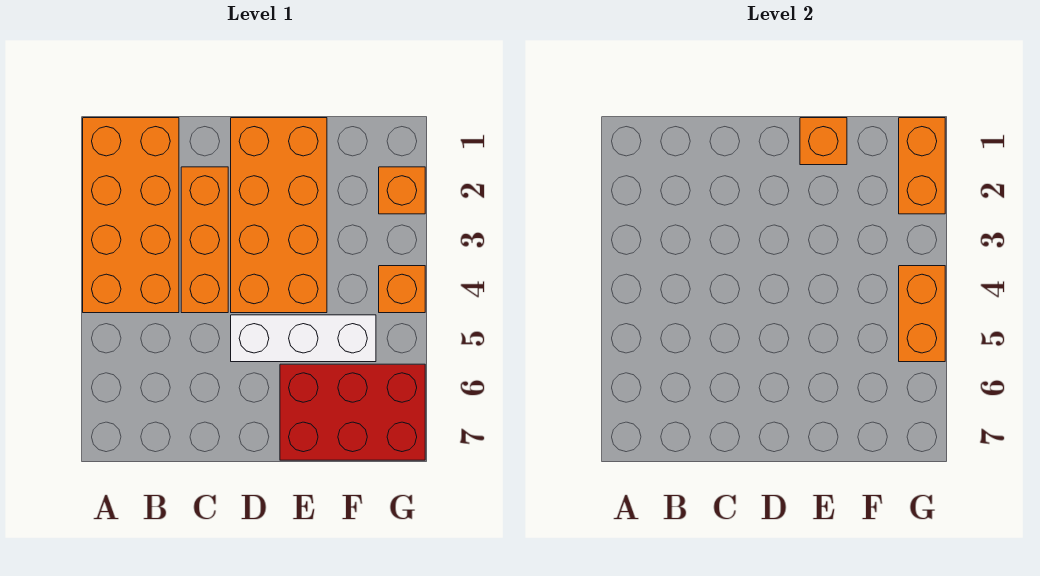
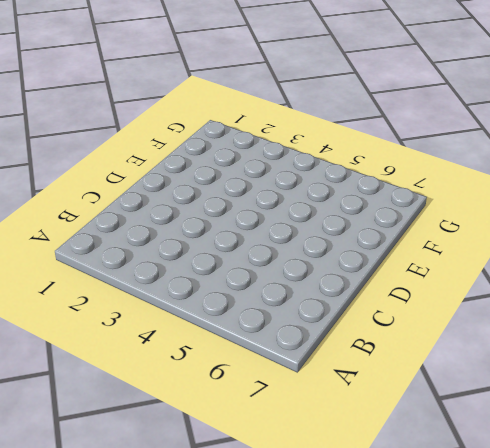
none -> orange 2x4 brick [83,118,179,313]
none -> orange 1x3 brick [181,167,228,313]

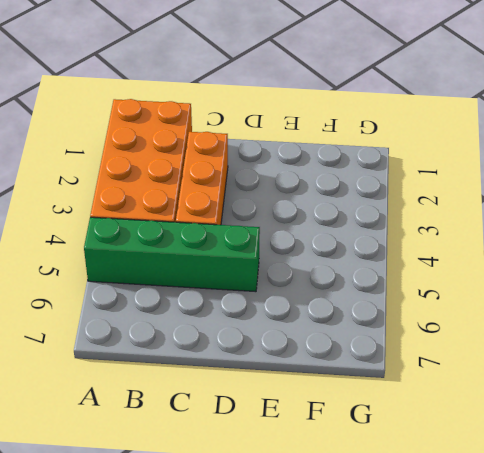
green 1x4 brick [84,217,260,292] -> white 1x3 brick [231,315,376,362]
none -> orange 2x4 brick [231,118,327,313]
none -> red 2x3 brick [280,364,425,460]

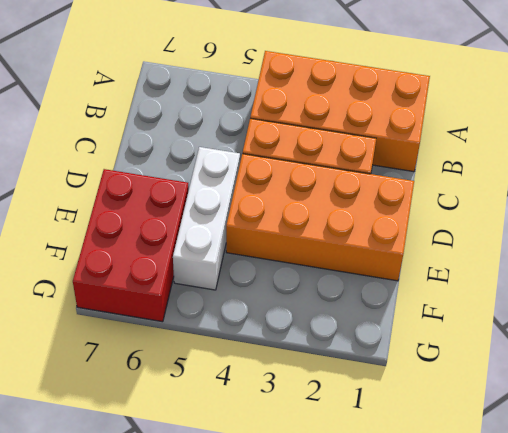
none -> orange 1x1 brick [379,167,425,214]
none -> orange 1x1 brick [379,266,425,313]

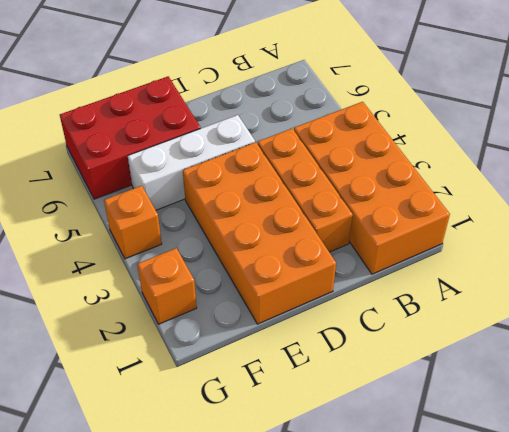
none -> orange 1x1 brick [800,118,847,165]
none -> orange 1x2 brick [899,118,945,214]

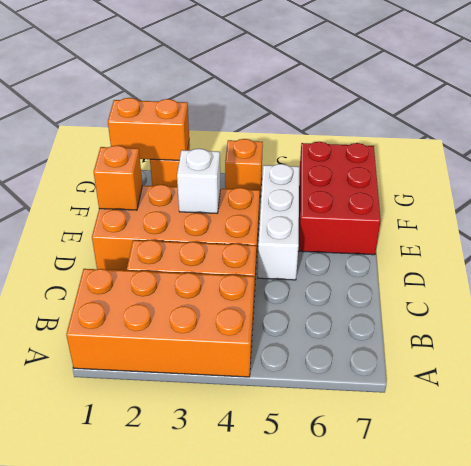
white 1x1 brick [177,149,220,213] -> none
none -> orange 1x2 brick [899,266,945,362]

